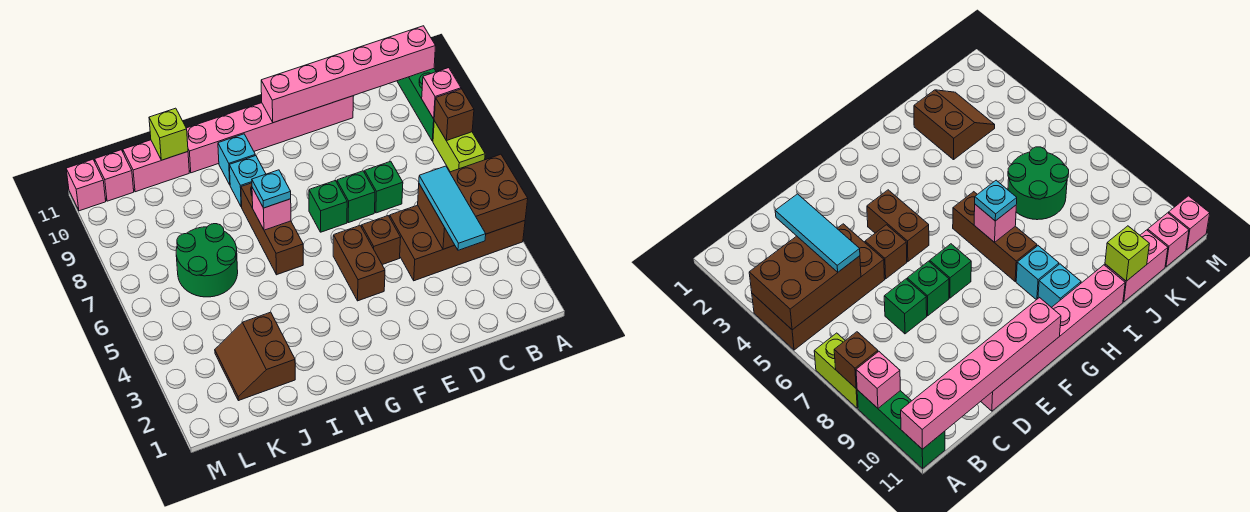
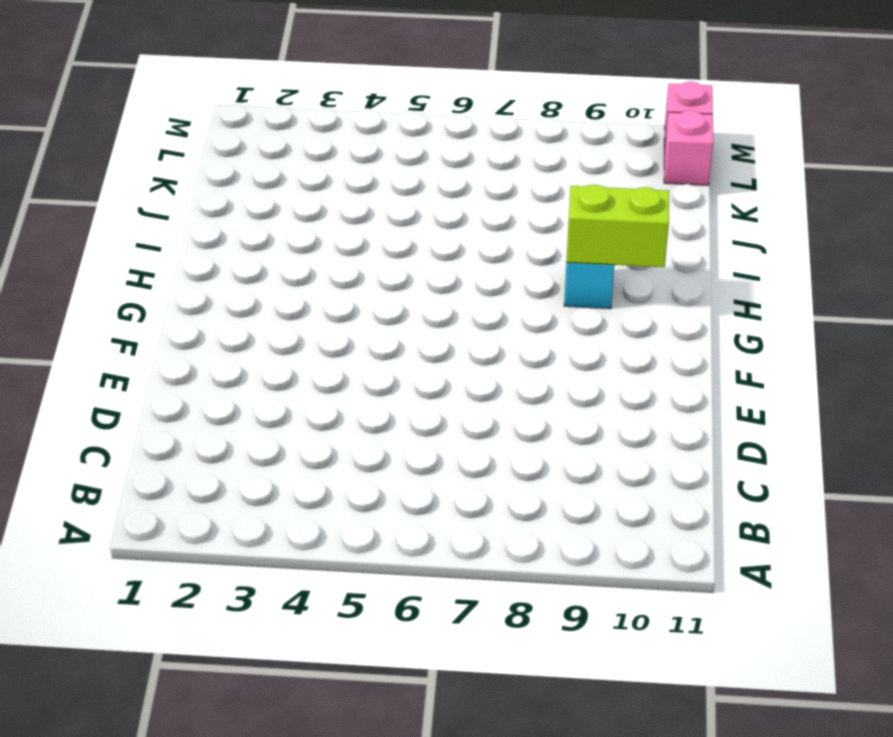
lime 1x2 brick [566,185,669,267] -> lime 1x2 brick moved to [433,121,485,172]
none -> brown 2x4 brick [390,205,525,281]
none -> green 1x3 brick [397,69,436,141]
none -> green 1x1 brick [365,161,403,213]

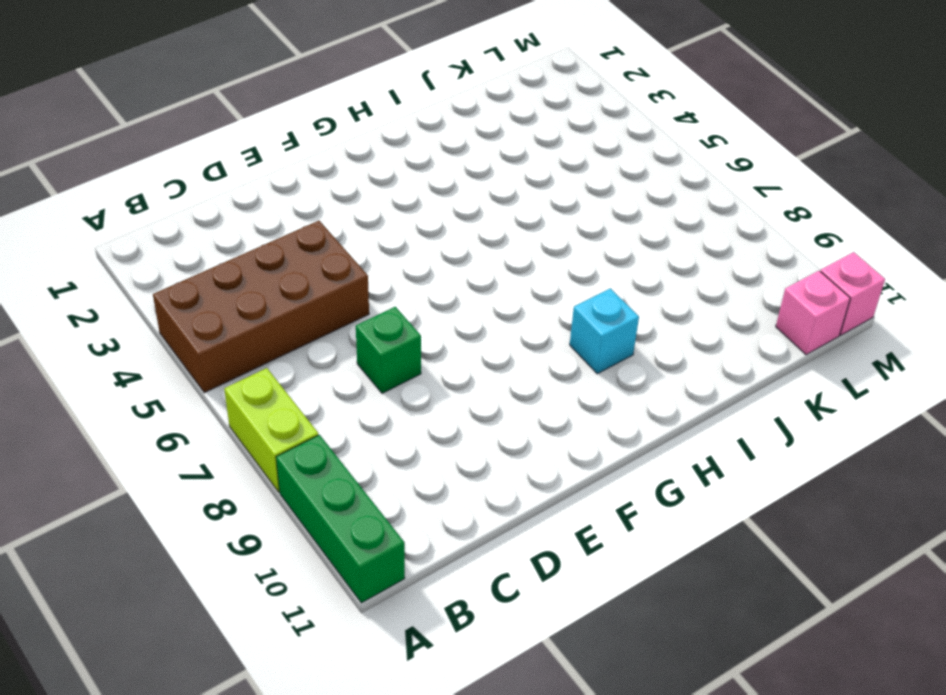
none -> pink 1x6 brick [186,96,353,173]
none -> brown 1x1 brick [362,216,401,265]
none -> green 1x1 brick [337,171,375,223]

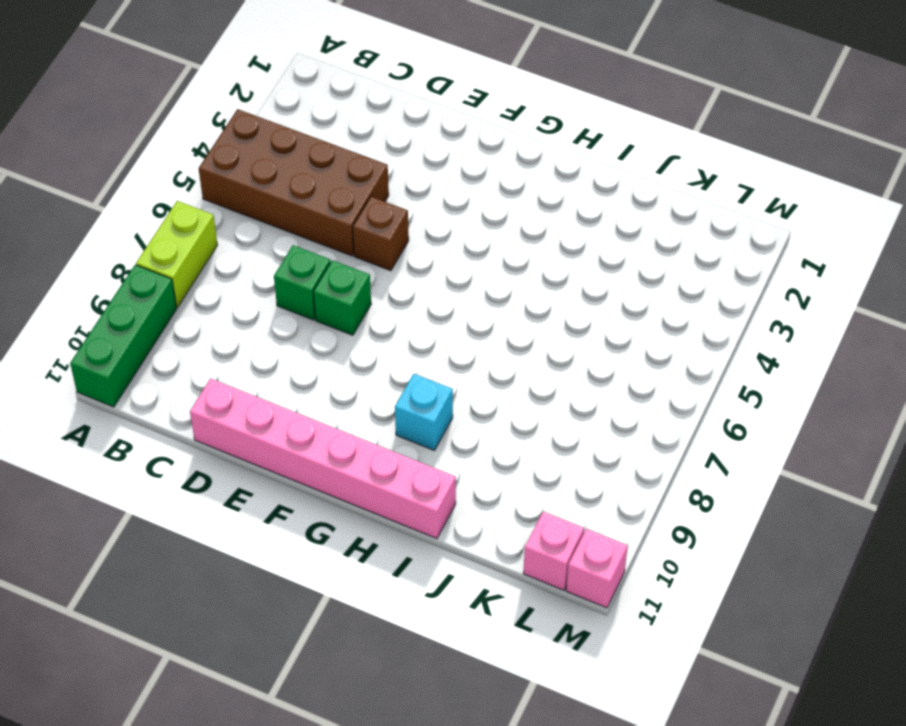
none -> brown 1x2 brick [333,226,385,301]
none -> green 1x1 brick [309,181,347,232]
none -> brown 1x3 brick [241,183,303,275]

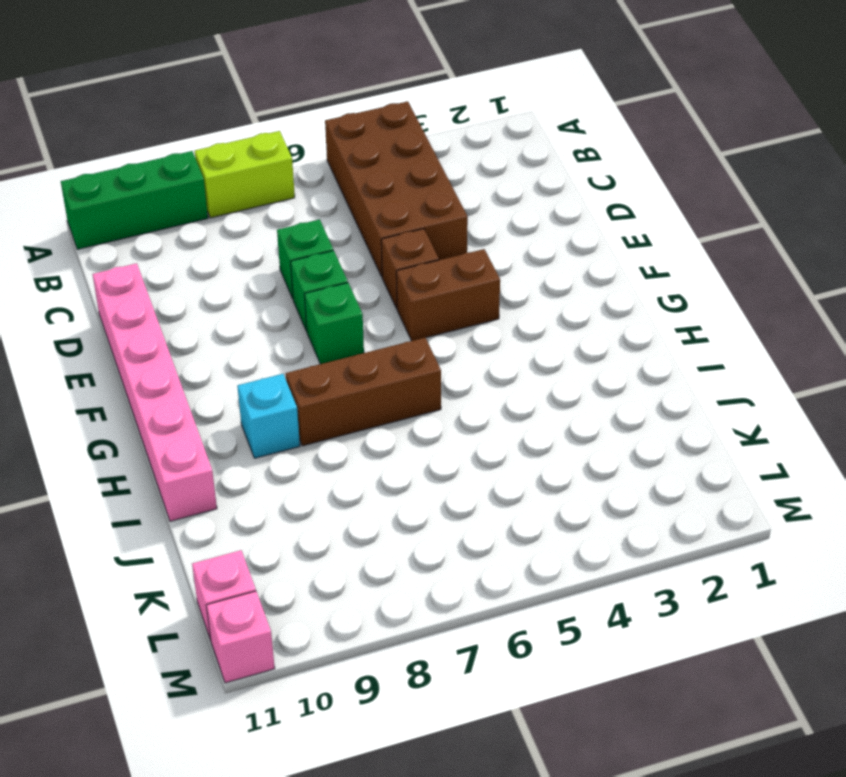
none -> cyan 1x1 brick [218,134,255,185]
none -> brown 2x2 slope [215,312,295,401]
none -> green 2x2 round brick [176,224,238,297]

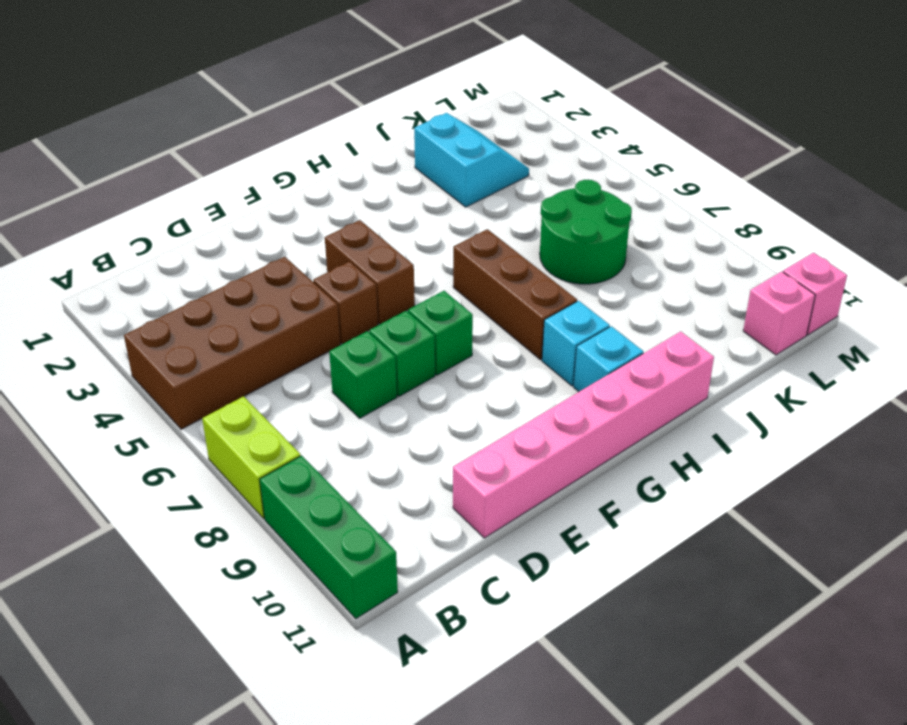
cyan 2x2 slope [414,113,529,207] -> brown 2x2 slope [215,312,295,401]
none -> pink 1x2 brick [123,140,189,192]
none -> brown 2x3 brick [418,154,528,249]
none -> brown 1x1 brick [434,89,474,141]

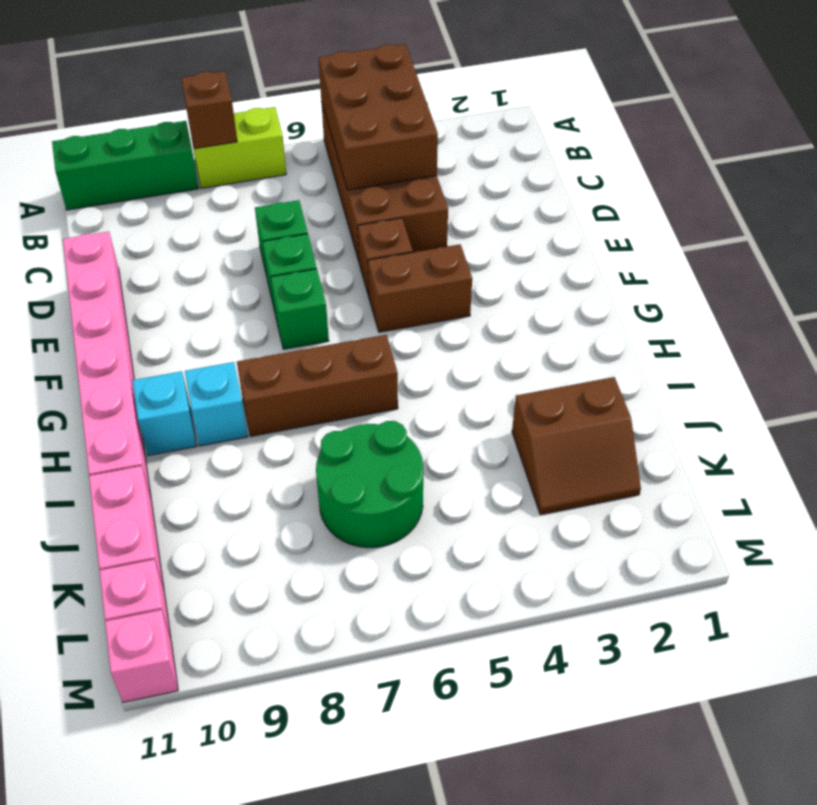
none -> pink 1x1 brick [422,68,461,119]
none -> pink 1x6 brick [261,26,435,123]
none -> pink 1x1 brick [252,188,291,230]

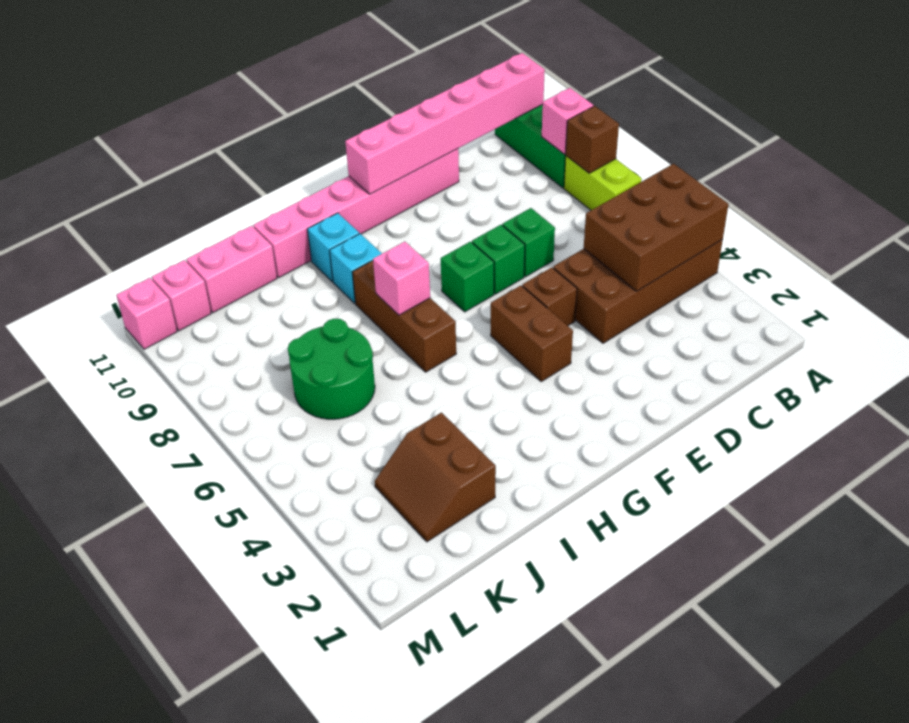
none -> lime 1x1 brick [149,108,188,160]
none -> cyan 1x3 tile [419,166,486,250]
none -> cyan 1x1 plate [252,170,291,208]

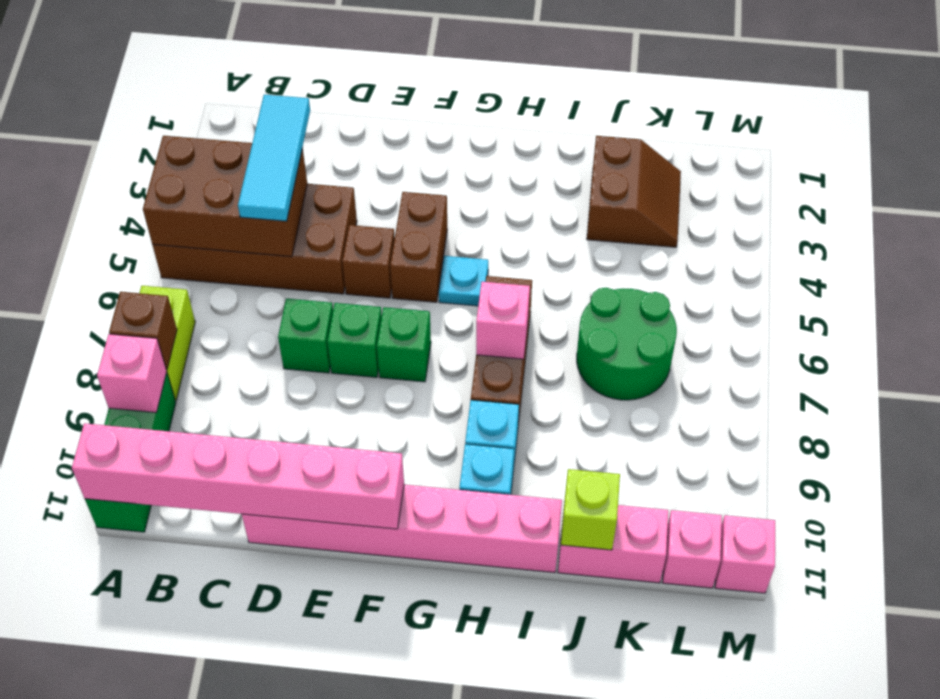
cyan 1x1 plate [439,256,488,306] -> cyan 1x1 plate moved to [252,170,291,208]

